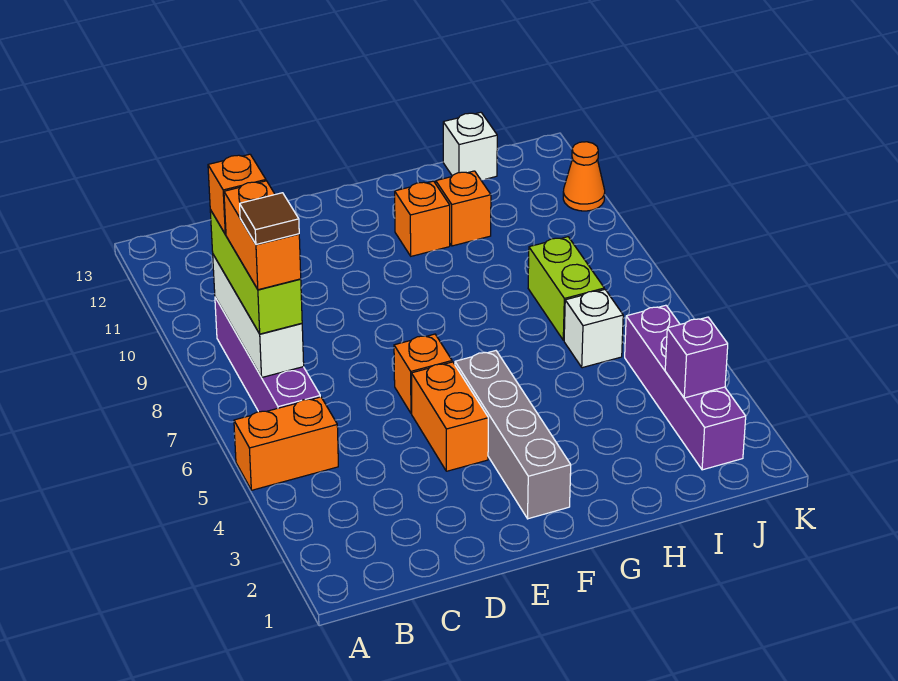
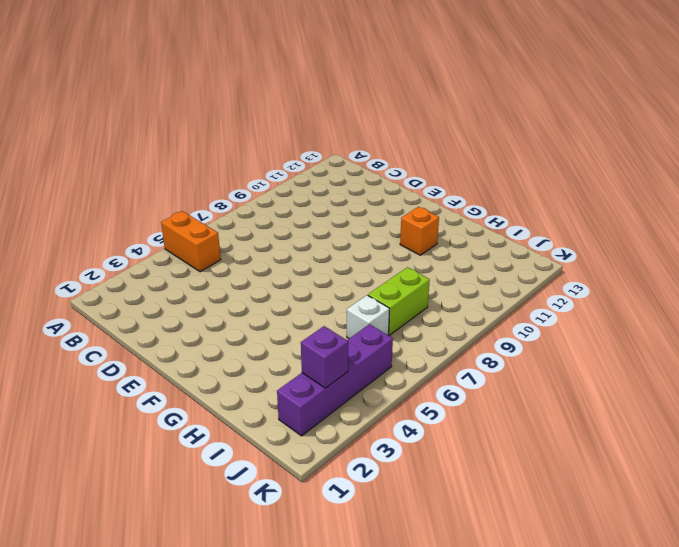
none -> purple 1x4 brick [215,297,320,412]
none -> orange 1x2 brick [411,362,488,471]
none -> orange 1x1 brick [394,334,452,414]

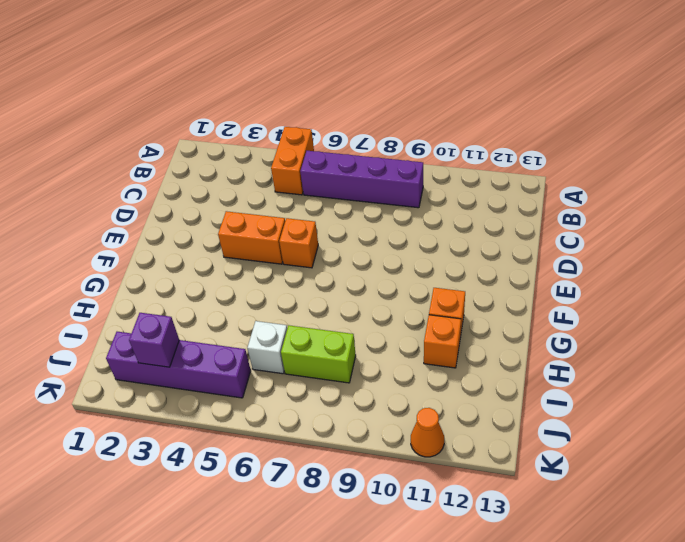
none -> grey 1x4 brick [455,351,571,519]
none -> white 1x1 brick [443,112,497,180]
none -> white 1x3 brick [213,255,304,377]

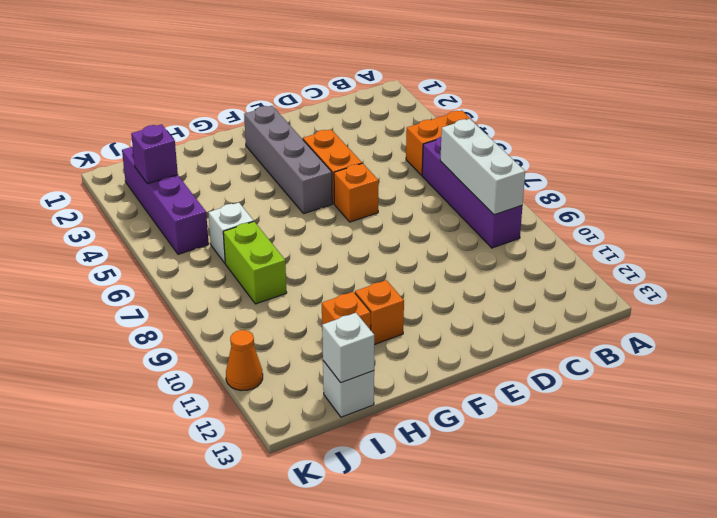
white 1x1 brick [322,313,374,383] -> none
none -> lime 1x3 brick [210,210,302,334]
none -> orange 1x2 brick [224,181,301,290]
none -> orange 1x1 brick [208,154,266,234]

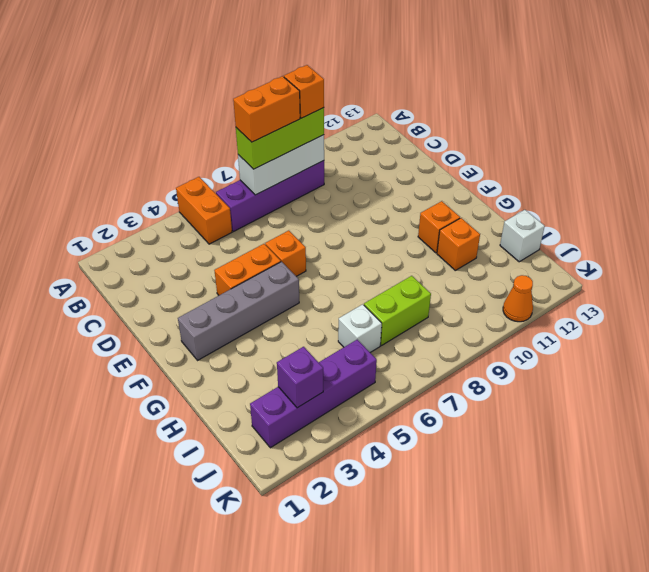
none -> brown 1x1 tile [240,193,299,244]

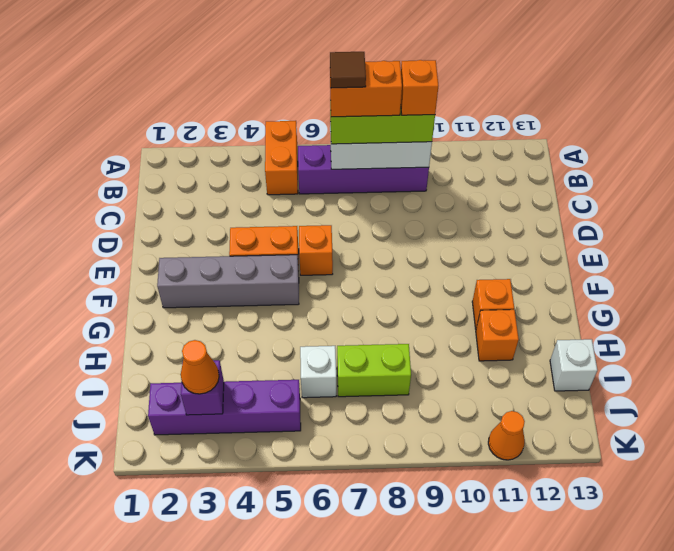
orange 1x1 cone [181,340,219,394] -> none

